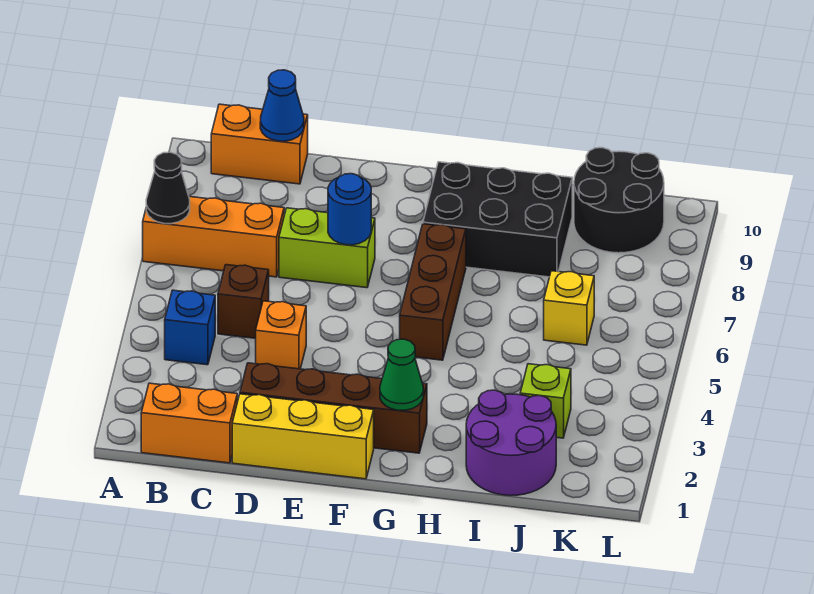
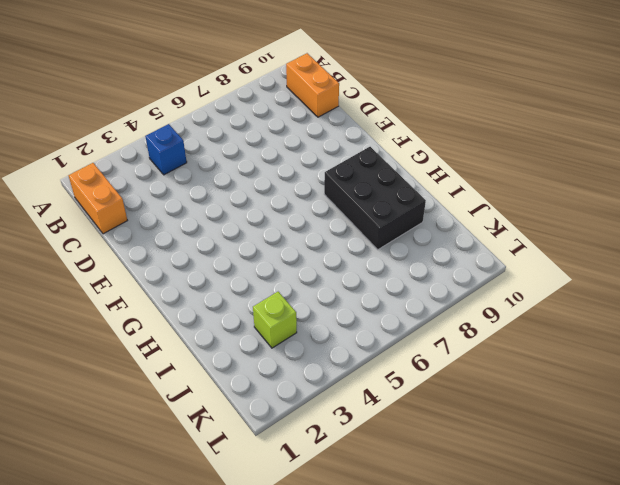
none -> orange 1x3 brick [143,197,284,277]
none -> brown 1x1 brick [218,265,269,338]
none -> yellow 1x3 brick [232,394,374,479]

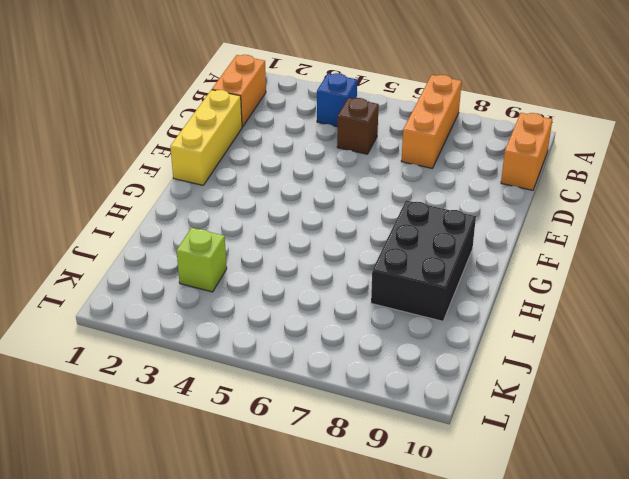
none -> brown 1x4 brick [240,363,427,453]
none -> orange 1x1 brick [256,301,306,369]
none -> lime 1x2 brick [279,208,375,288]

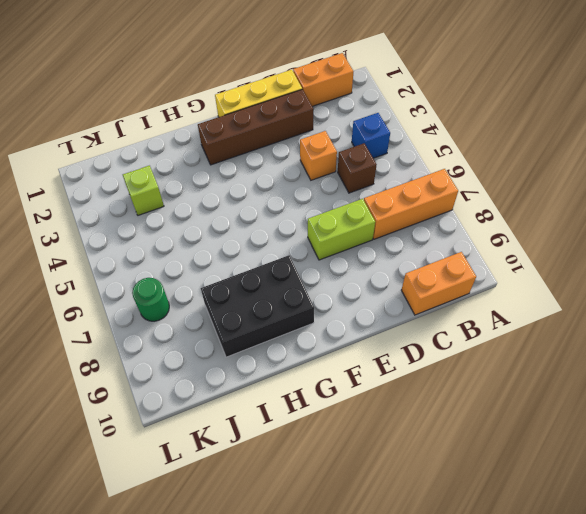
green 1x1 round brick [132,278,169,321] -> none
none -> brown 1x3 brick [400,224,466,360]
none -> purple 2x2 round brick [466,390,556,496]
none -> yellow 1x1 brick [544,271,594,345]

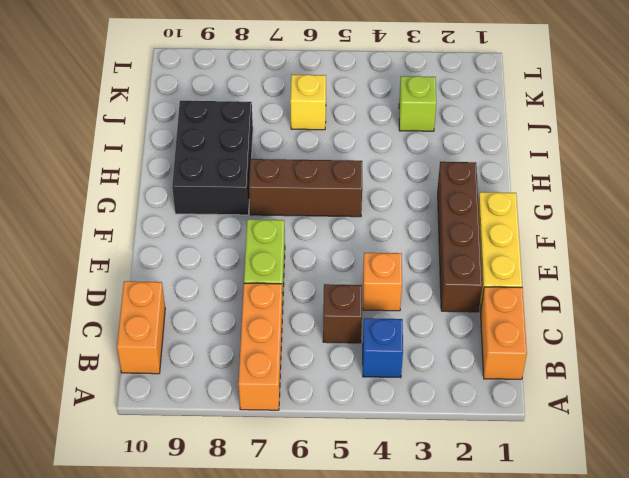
none -> purple 2x2 round brick [466,390,556,496]
none -> black 2x2 round brick [574,148,664,253]
none -> black 1x1 cone [146,152,190,224]

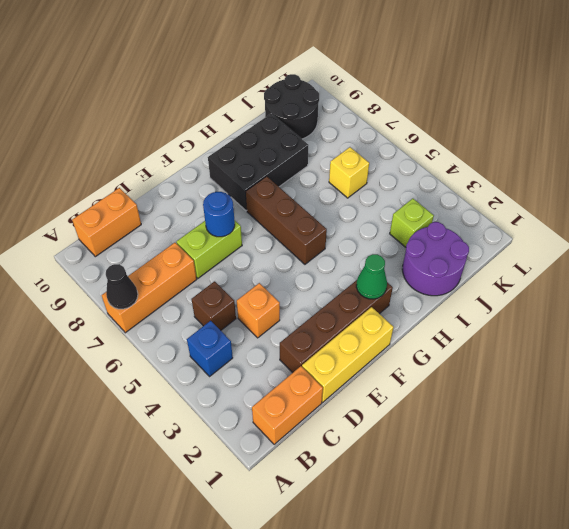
none -> blue 1x1 cone [260,70,304,141]

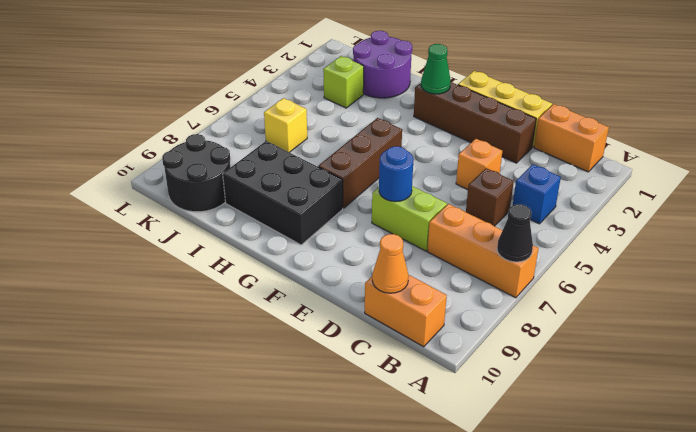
orange 1x1 cone [372,234,409,293] -> blue 1x1 cone [260,70,304,141]

